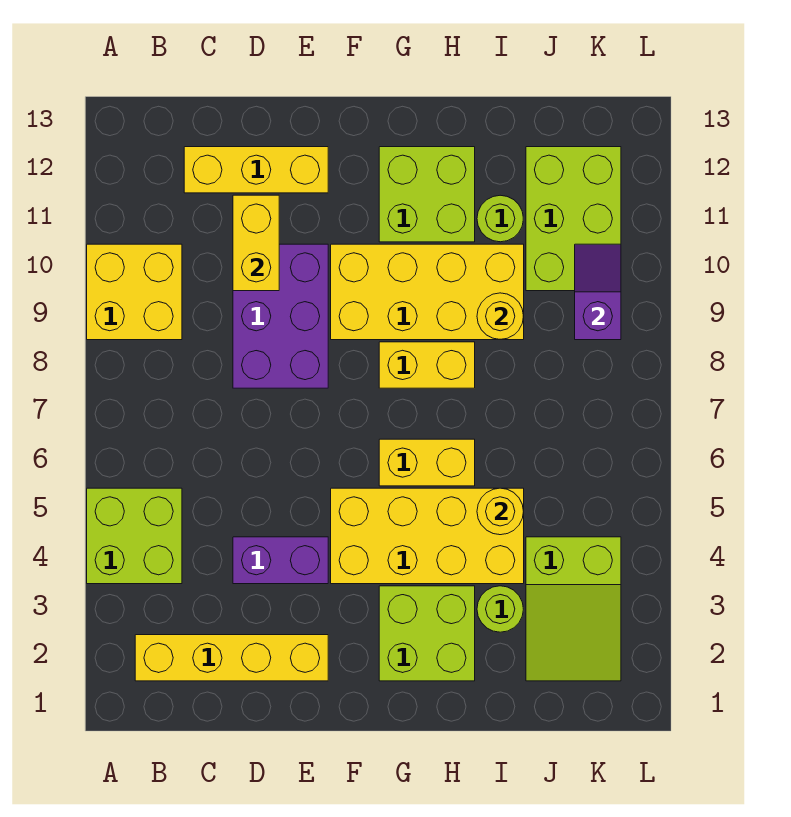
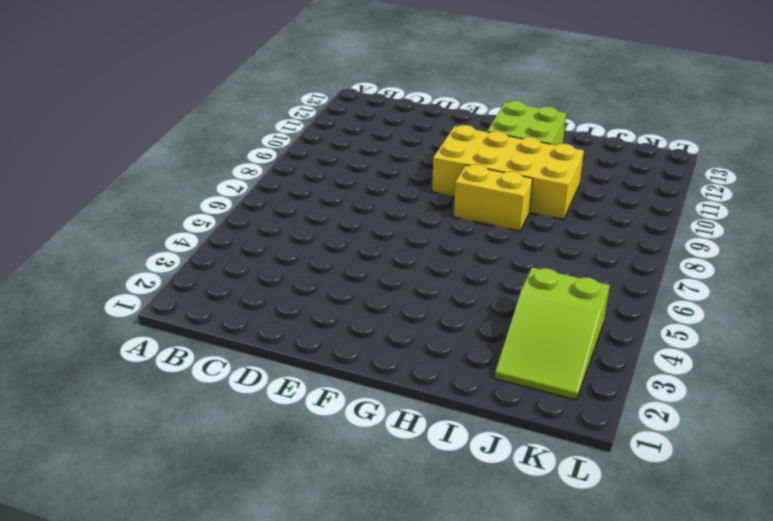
none -> lime 2x2 brick [87,488,182,584]
none -> yellow 2x2 brick [87,244,182,340]
none -> yellow 1x4 brick [135,635,328,681]

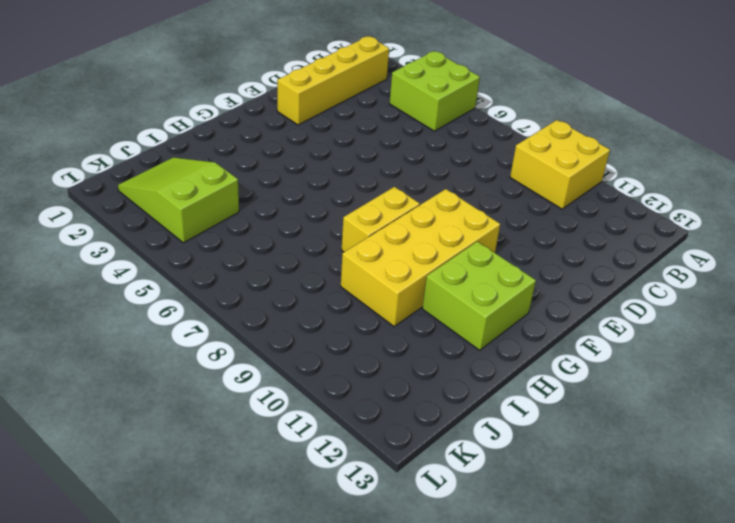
none -> yellow 1x3 brick [184,147,328,193]
none -> purple 1x2 brick [233,537,328,584]
none -> purple 2x3 brick [233,244,328,388]

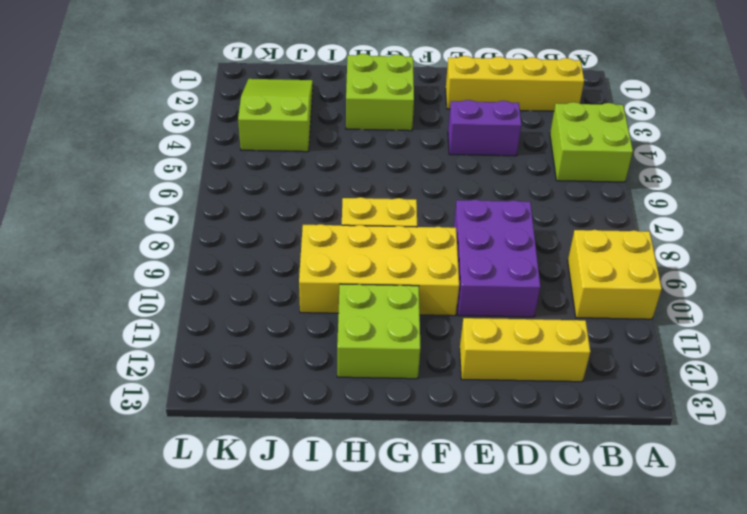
none -> yellow 2x4 brick [331,488,524,584]
none -> yellow 1x2 brick [379,439,475,486]
none -> lime 1x1 round brick [477,586,523,632]

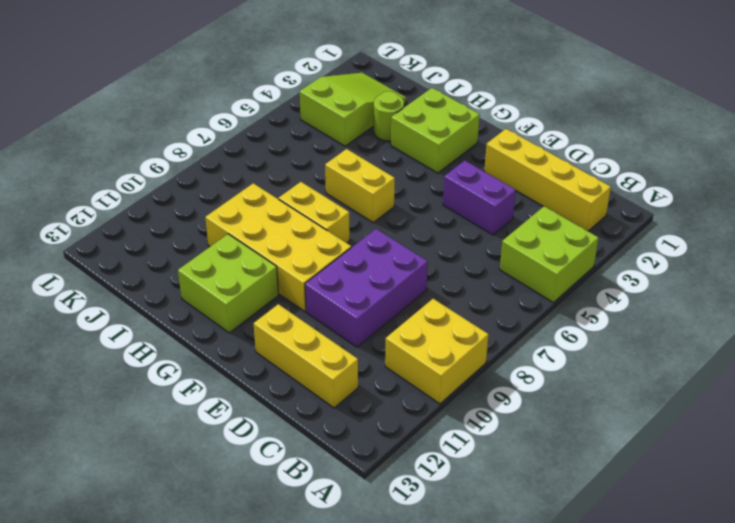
none -> yellow 2x4 brick [331,488,524,584]
none -> lime 1x1 round brick [477,195,523,242]
none -> lime 2x3 brick [526,147,621,291]

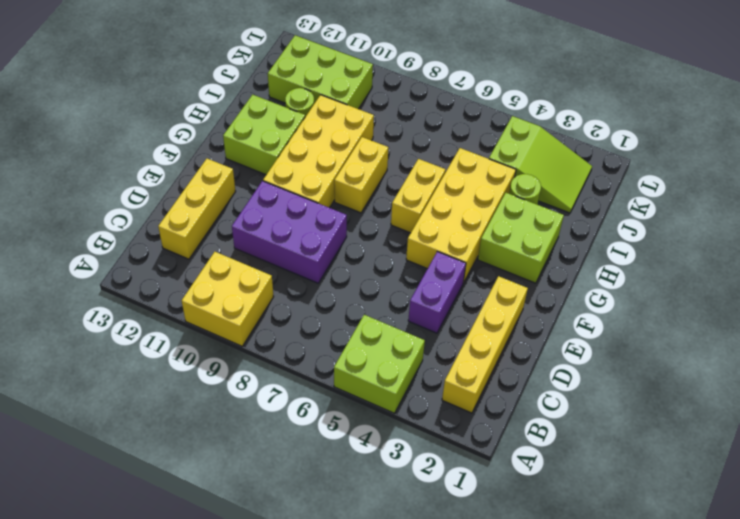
none -> yellow 1x2 brick [233,195,279,291]
none -> yellow 1x1 round brick [477,488,524,535]
none -> yellow 1x1 round brick [477,293,523,339]

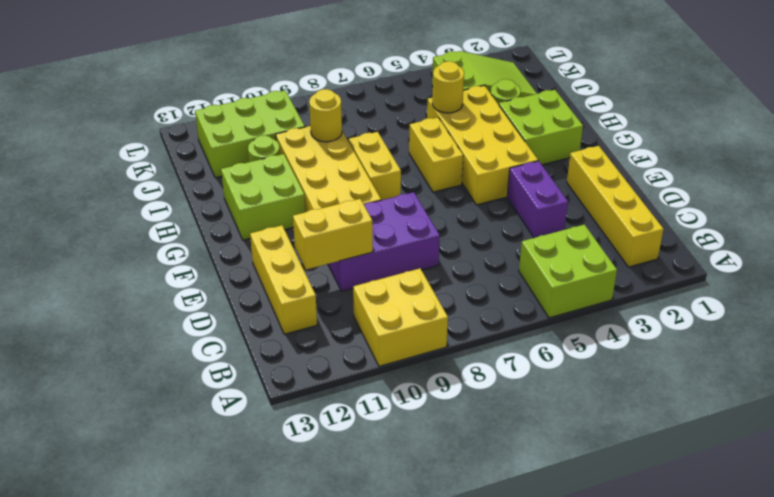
none -> purple 1x2 slope [575,244,621,340]

